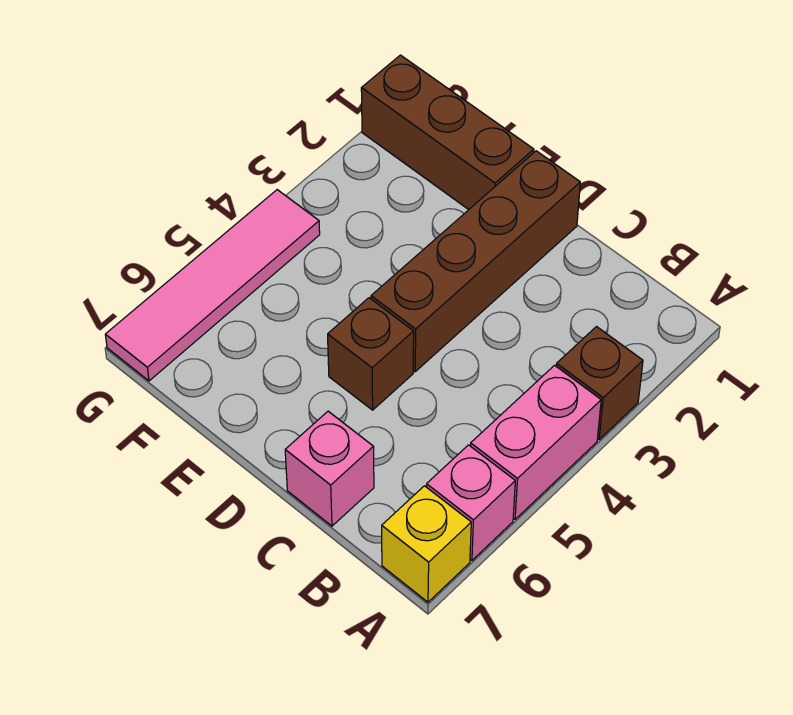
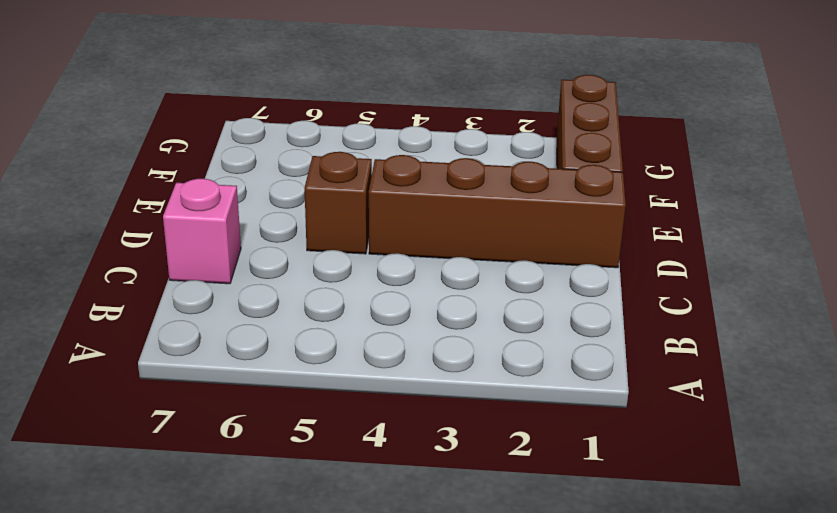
none -> brown 1x1 brick [556,327,643,440]
none -> pink 1x2 brick [471,365,601,519]

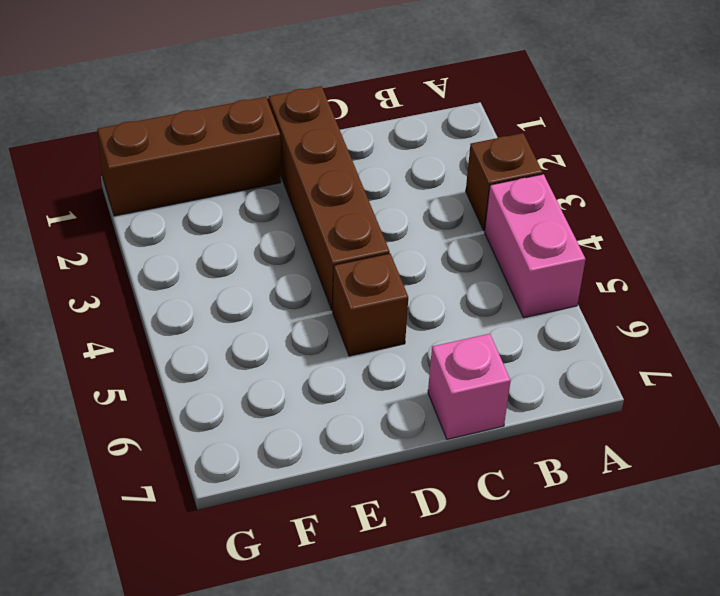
none -> pink 1x1 brick [426,445,515,560]
none -> yellow 1x1 brick [382,486,471,602]

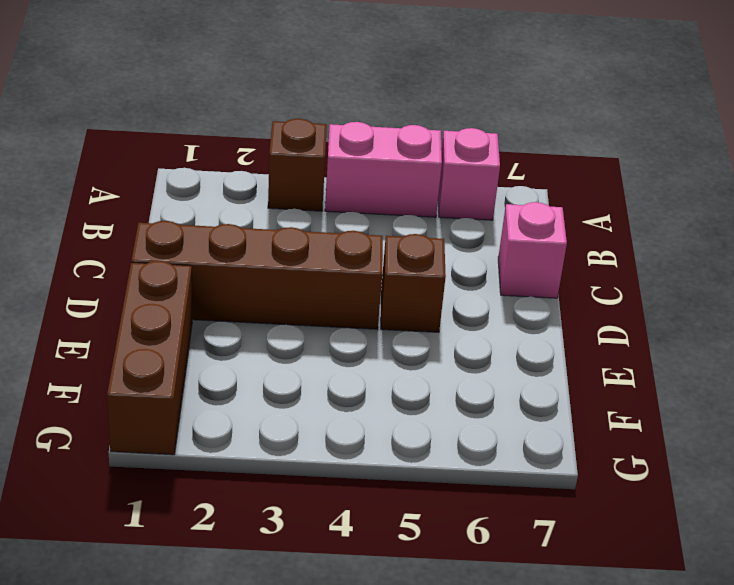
none -> yellow 1x1 brick [382,486,471,602]
none -> pink 1x4 tile [105,190,320,381]

